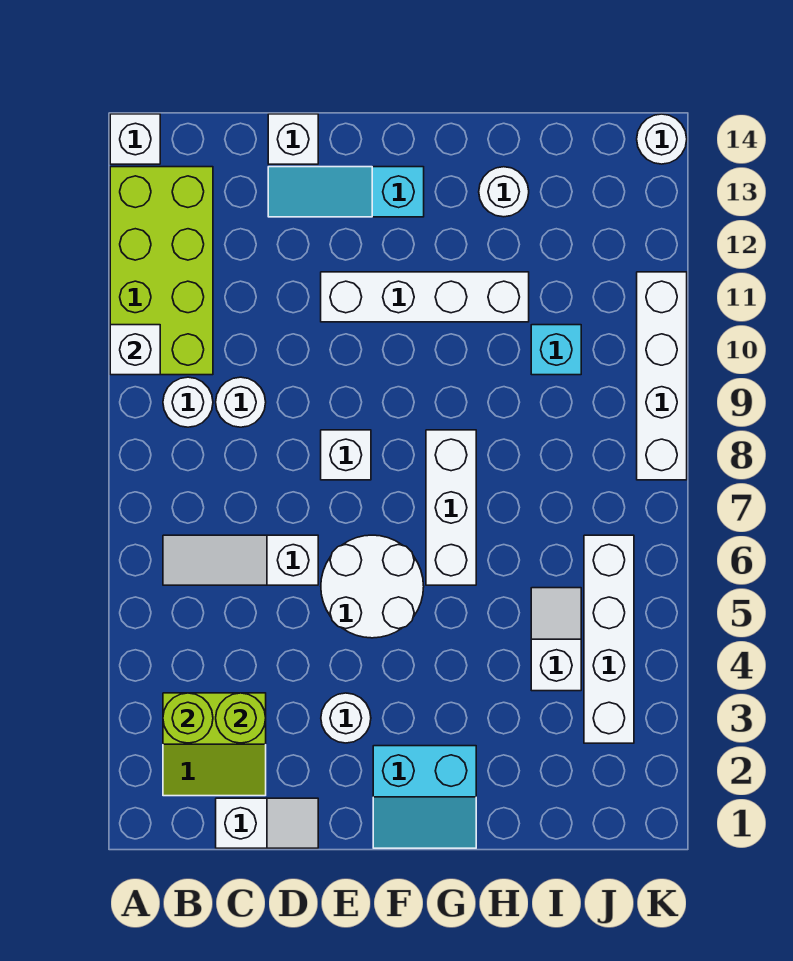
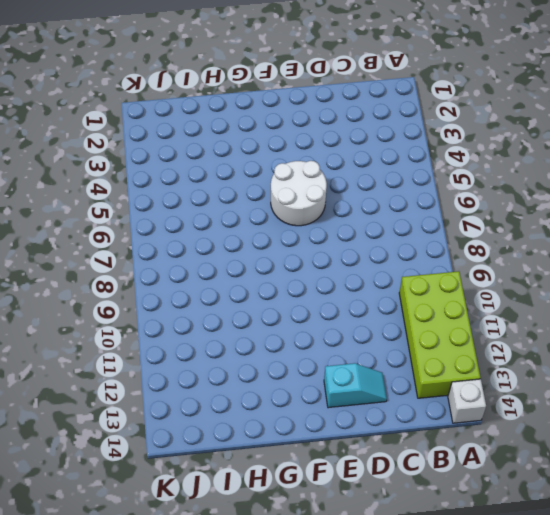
cyan 1x2 slope [324,363,387,408] -> cyan 1x3 slope [268,167,424,217]
none -> lime 2x2 slope [163,693,266,796]
none -> white 1x3 slope [163,535,318,585]
none -> white 1x1 round brick [163,377,213,427]

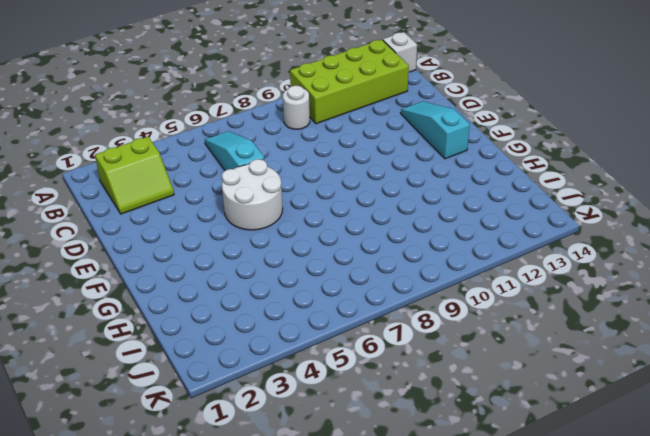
lime 2x2 slope [95,137,174,214] -> lime 2x2 slope turned to [163,693,266,796]
cyan 1x3 slope [205,131,264,171] -> white 1x3 slope [163,535,318,585]
none -> white 1x2 slope [216,798,318,848]
none -> white 1x1 round brick [216,377,266,427]
none -> white 1x1 brick [268,114,318,164]

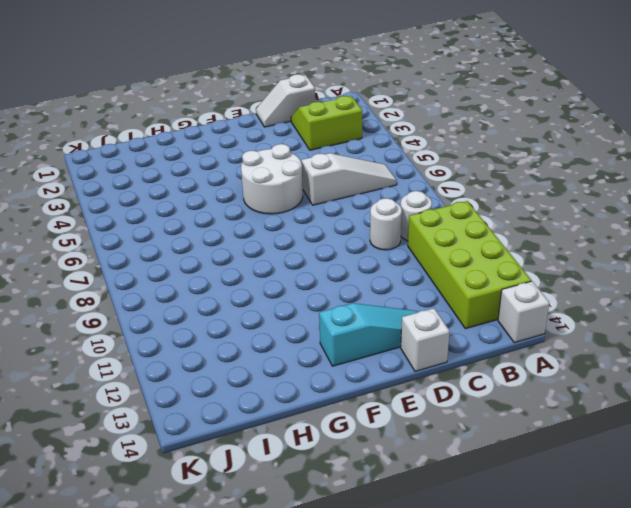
none -> white 1x1 round brick [321,693,371,743]
none -> white 1x1 brick [321,430,371,480]
none -> white 1x4 brick [321,272,529,322]

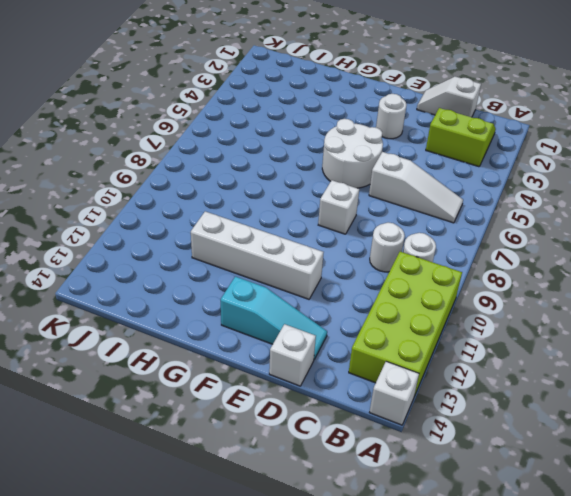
none -> cyan 2x2 slope [373,746,476,848]
none -> white 1x3 brick [426,430,476,585]
none -> white 1x1 round brick [479,167,529,217]

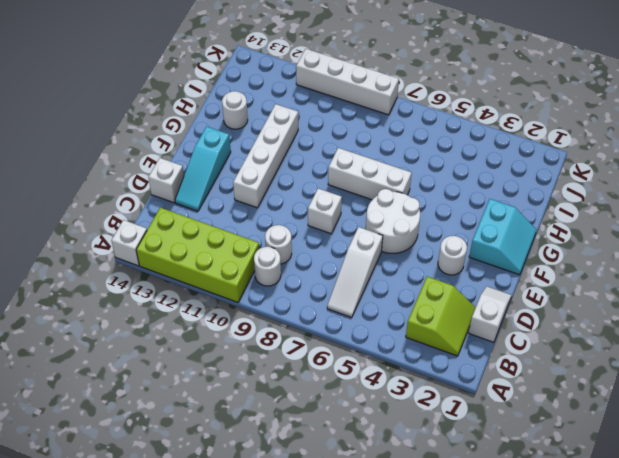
none -> white 1x2 slope [531,588,581,691]
none -> cyan 1x1 brick [531,325,581,375]
none -> white 1x4 brick [584,535,634,743]

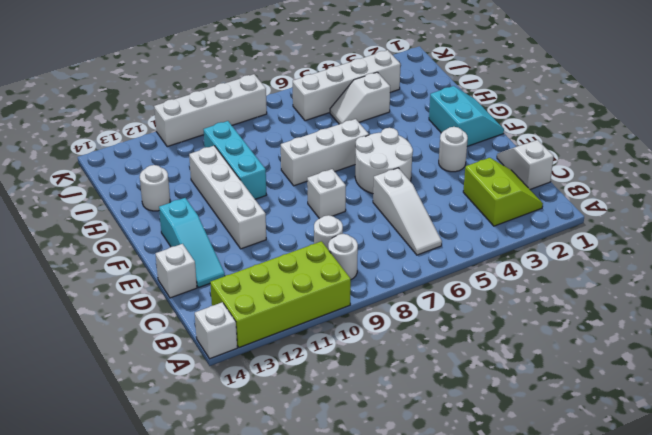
cyan 1x3 brick [203,121,266,199] -> cyan 1x1 brick [531,325,581,375]
none -> white 1x1 round brick [637,114,687,164]
none -> white 1x1 brick [110,325,160,375]
none -> lime 1x1 round brick [163,693,213,743]

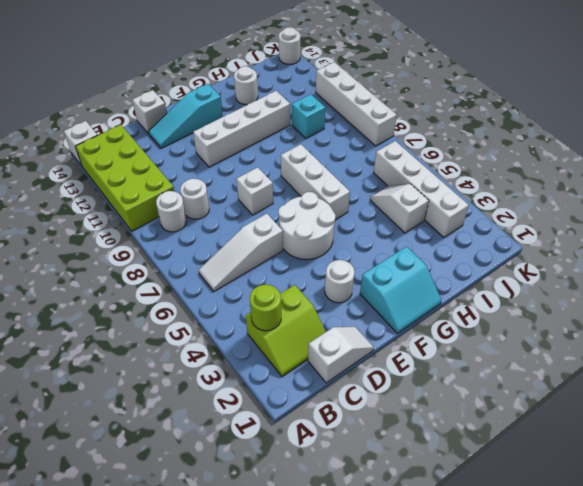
none -> white 1x1 brick [110,325,160,375]
none -> lime 1x1 round brick [216,693,266,743]

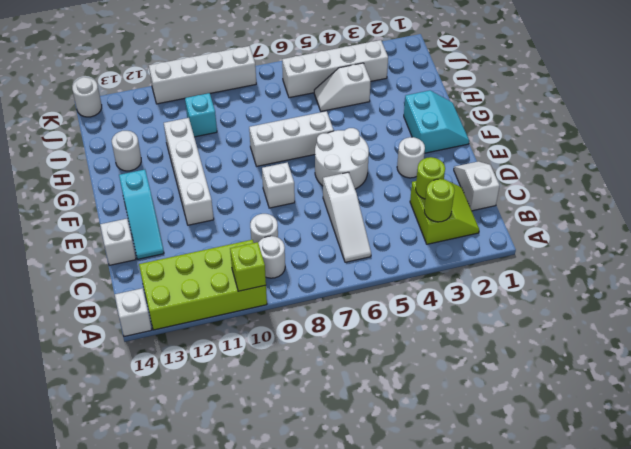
lime 1x1 brick [230,242,266,291] -> white 1x1 brick [110,325,160,375]

